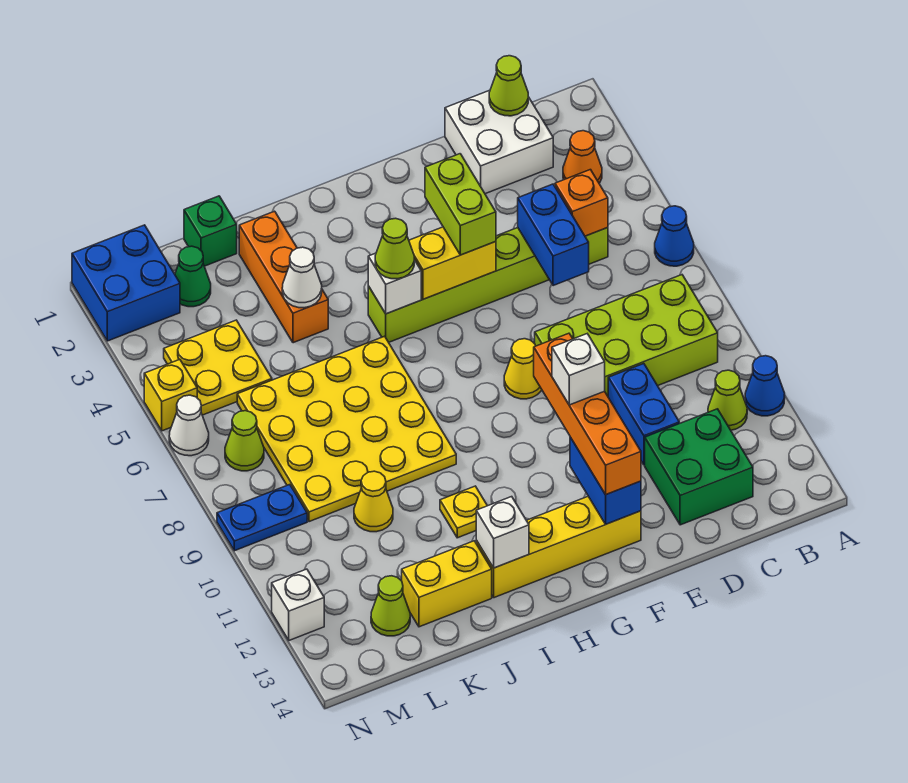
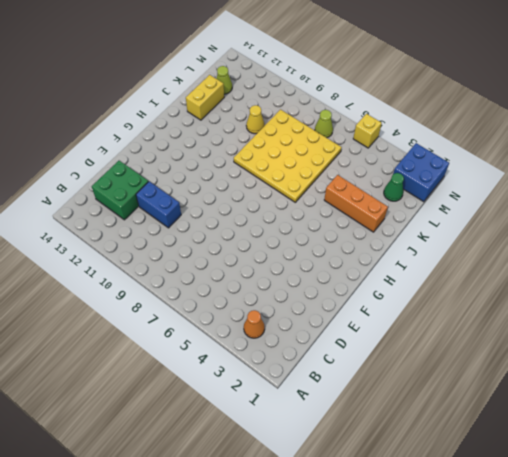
none -> blue 1x1 cone [655,206,694,266]
none -> blue 1x1 cone [745,356,785,416]
none -> lime 2x4 brick [535,275,718,396]
none -> lime 1x1 cone [708,370,747,430]

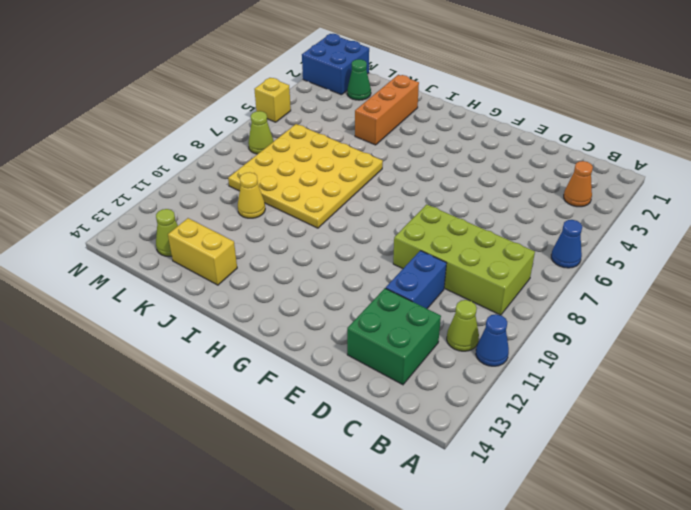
none -> white 2x2 brick [445,90,553,194]
none -> lime 1x6 brick [368,228,608,342]
none -> yellow 1x1 cone [504,339,542,399]
none -> yellow 1x4 brick [476,496,641,598]

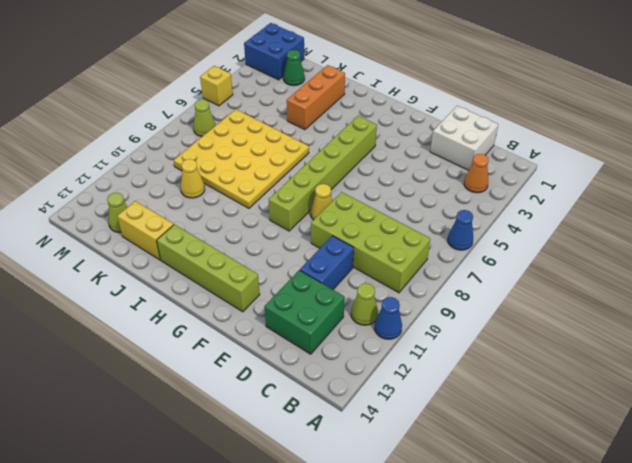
lime 1x4 brick [157,224,260,312] -> yellow 1x4 brick [476,496,641,598]
lime 1x6 brick [269,116,377,231] -> lime 1x6 brick turned to [368,228,608,342]
none -> yellow 1x1 plate [440,486,487,538]
none -> green 1x1 brick [184,196,237,266]
none -> yellow 2x2 plate [164,320,272,415]
none -> blue 1x2 plate [217,485,307,551]

